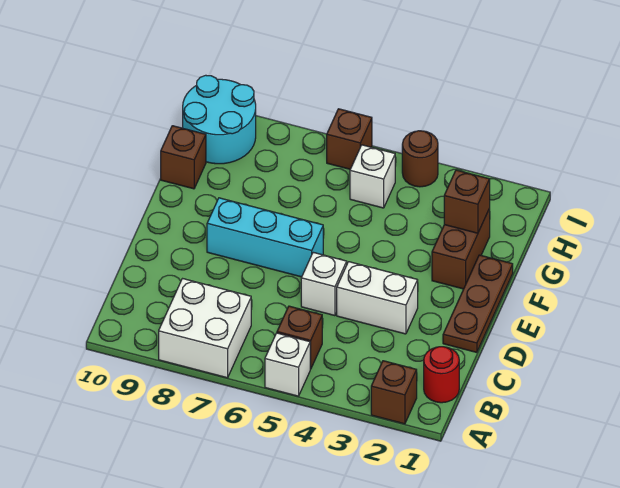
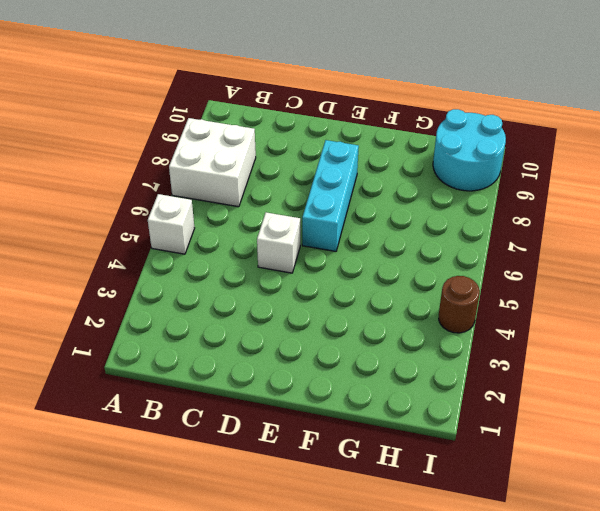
none -> brown 1x1 brick [371,361,417,424]
none -> red 1x1 round brick [424,347,459,403]
none -> brown 1x1 brick [277,306,322,369]

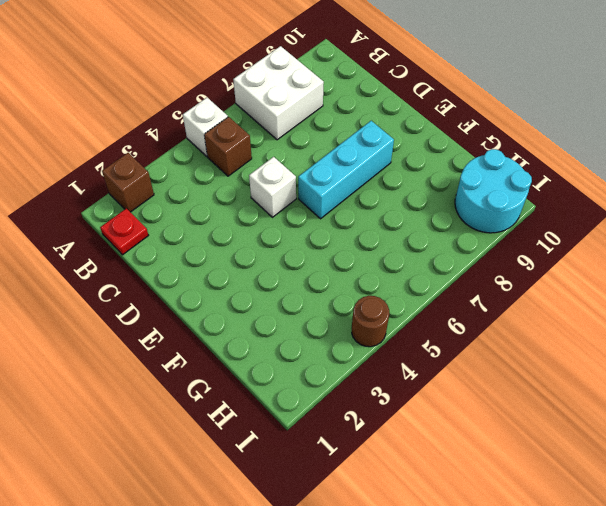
red 1x1 plate [100,208,149,255] -> red 1x1 round brick [424,347,459,403]
none -> brown 1x3 plate [443,255,513,352]
none -> white 1x2 brick [337,262,418,334]
none -> brown 1x2 brick [432,208,490,289]

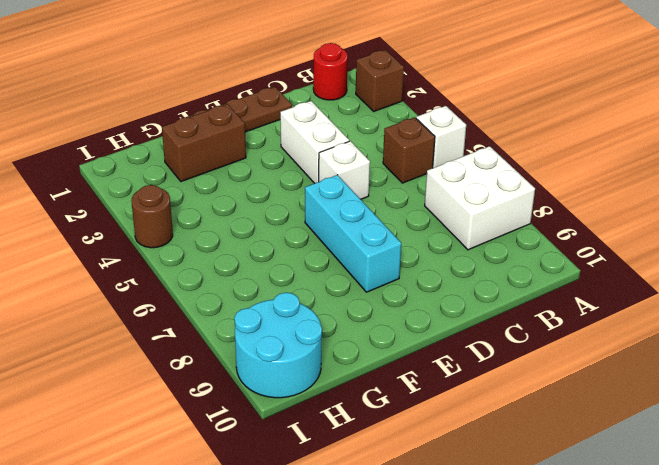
none -> brown 1x1 brick [161,126,206,189]
none -> white 1x1 brick [350,145,395,208]
none -> brown 1x1 brick [327,109,372,169]

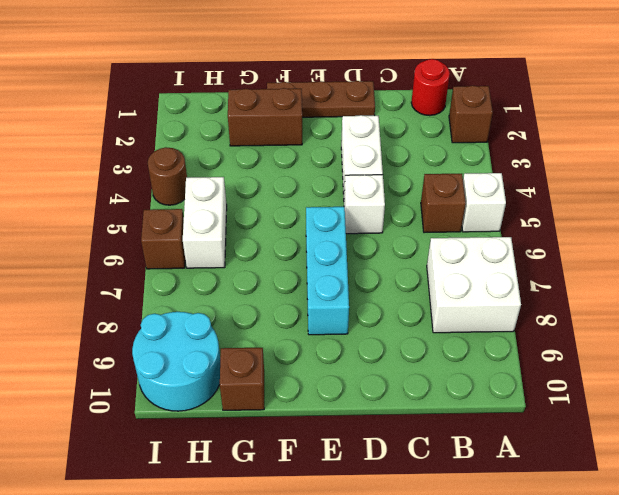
white 1x2 brick [183,177,227,268] -> white 1x1 brick [350,145,395,208]
none -> brown 1x1 brick [444,170,490,233]

